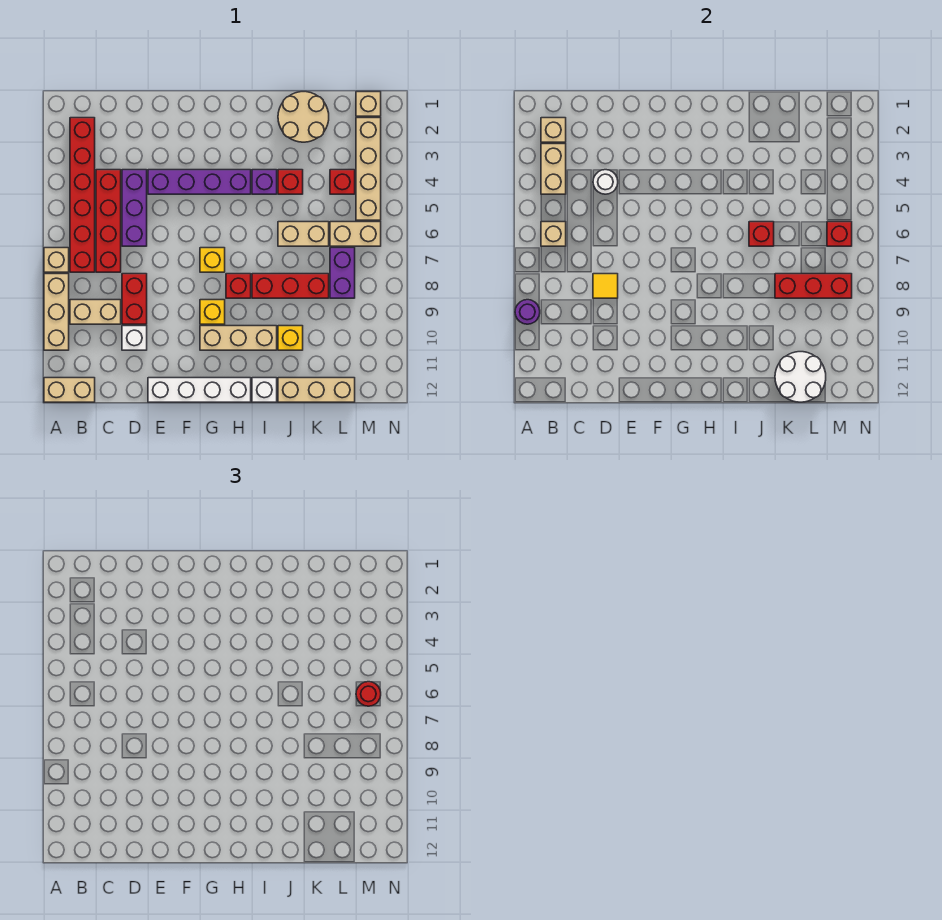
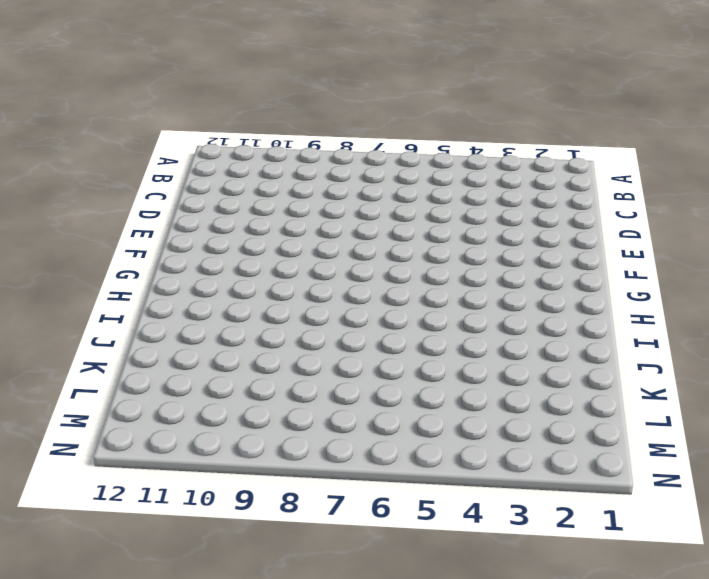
none -> tan 1x1 brick [44,248,69,272]
none -> tan 1x3 brick [44,274,69,350]
none -> tan 1x2 brick [44,378,95,402]
none -> red 1x6 brick [70,118,95,272]

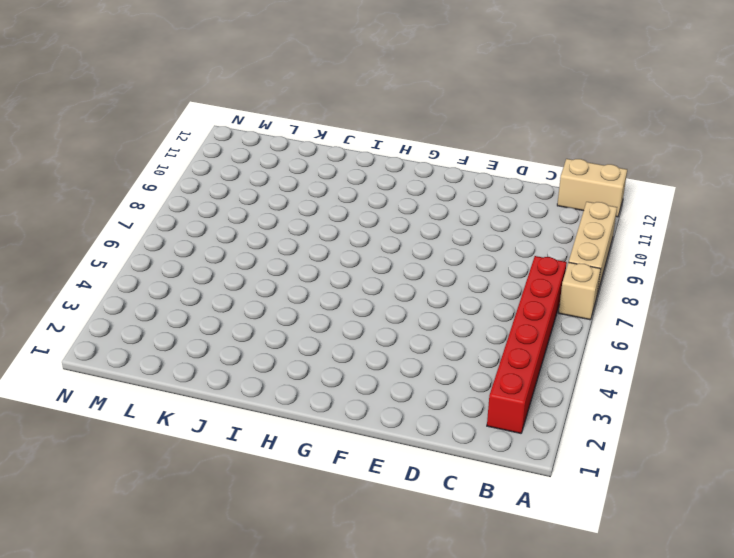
none -> tan 1x2 brick [70,300,121,324]
none -> red 1x4 brick [96,170,121,272]
none -> purple 1x3 brick [122,170,147,246]
none -> red 1x2 brick [122,274,147,324]

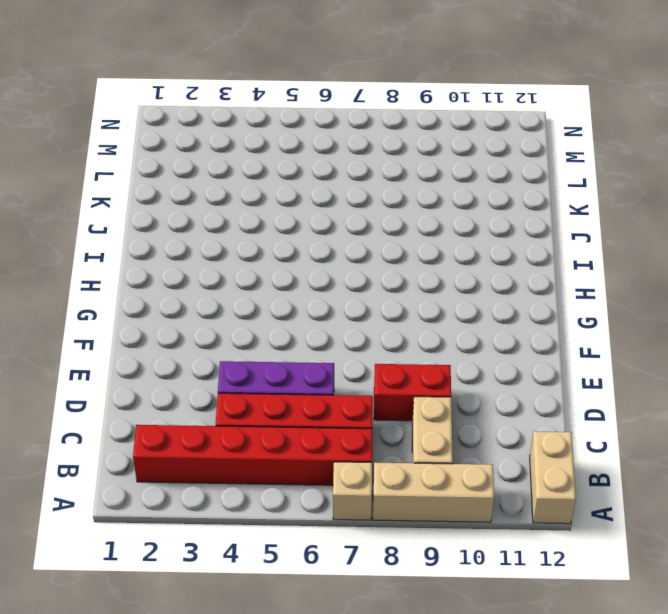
none -> white 1x1 brick [122,326,147,350]
none -> purple 1x4 brick [148,170,251,194]
none -> white 1x4 brick [148,378,251,402]
none -> yellow 1x1 brick [200,248,225,272]

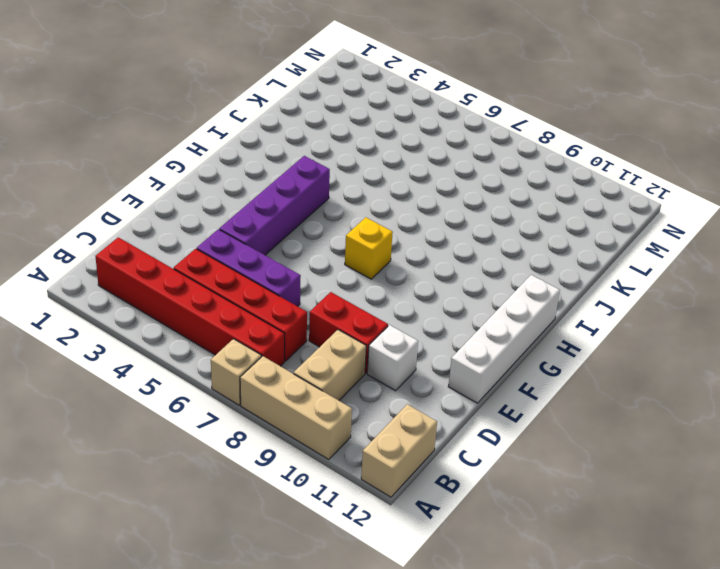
none -> yellow 1x1 brick [200,300,225,324]
none -> tan 1x3 brick [200,326,277,350]
none -> red 1x1 brick [226,274,251,298]
none -> purple 1x1 brick [252,170,277,194]

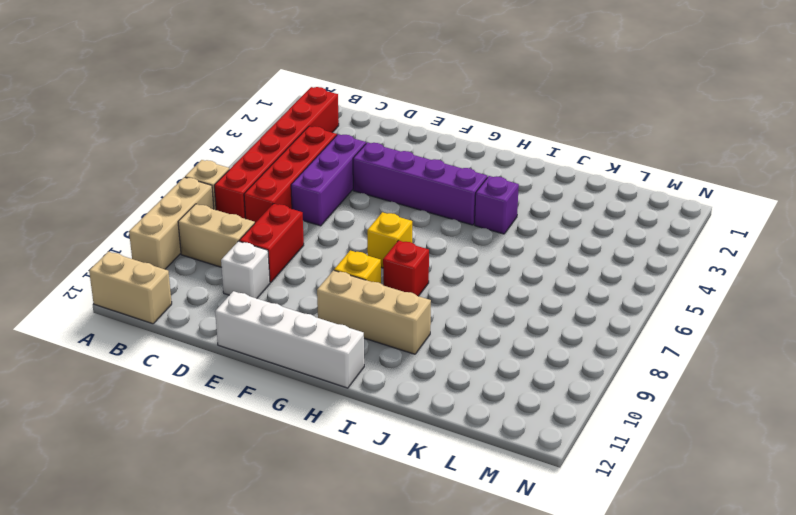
none -> red 1x3 brick [252,274,329,298]
none -> white 1x1 brick [252,378,277,402]
none -> tan 2x2 round brick [278,92,329,142]
none -> red 1x1 brick [278,170,303,194]

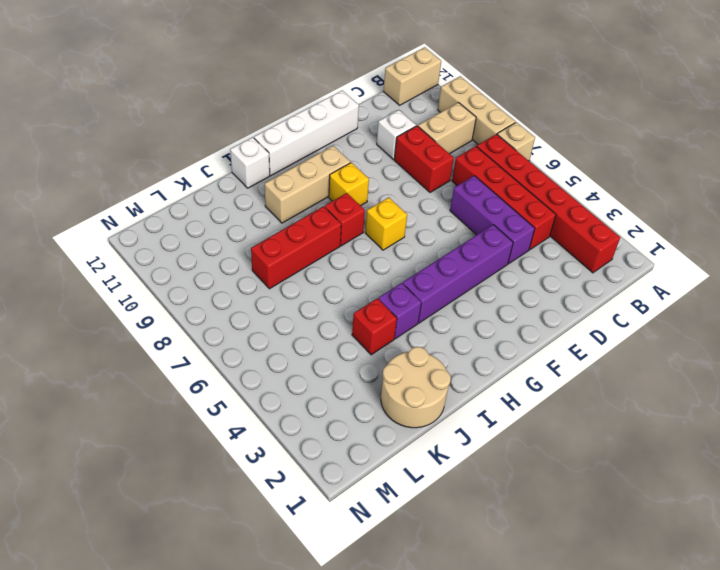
none -> tan 1x2 brick [278,222,329,246]
none -> yellow 1x1 brick [278,326,303,350]
none -> tan 1x3 brick [278,378,355,402]
none -> red 1x1 brick [330,170,355,194]

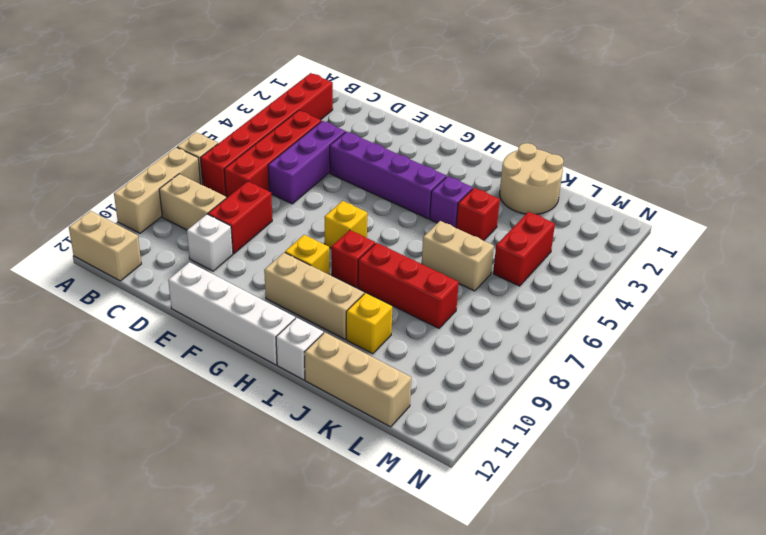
red 1x2 brick [493,212,555,286] -> red 1x1 brick [330,170,355,194]
none -> tan 1x2 brick [330,222,381,246]
none -> purple 1x2 brick [330,248,355,298]
none -> tan 1x1 brick [356,92,381,116]
none -> tan 1x4 brick [356,118,381,220]

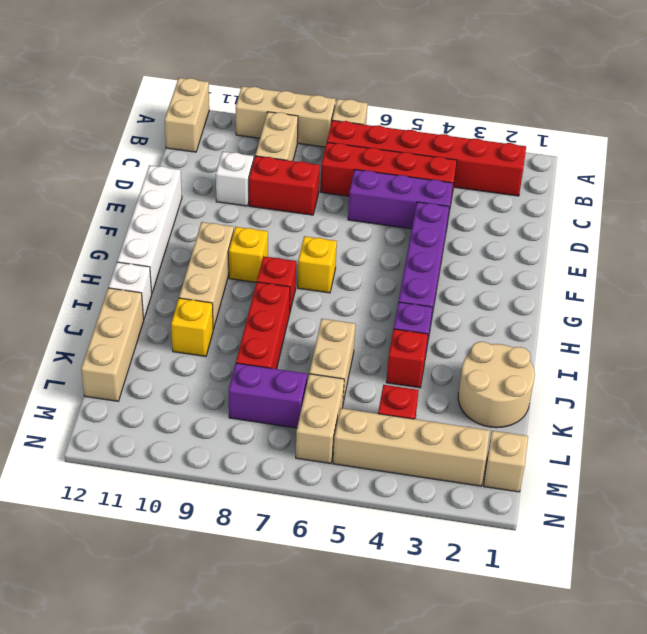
none -> purple 1x1 round brick [515,300,540,324]
none -> tan 1x1 brick [541,118,566,142]
none -> tan 1x2 brick [541,144,566,194]
none -> tan 1x1 brick [541,222,566,246]

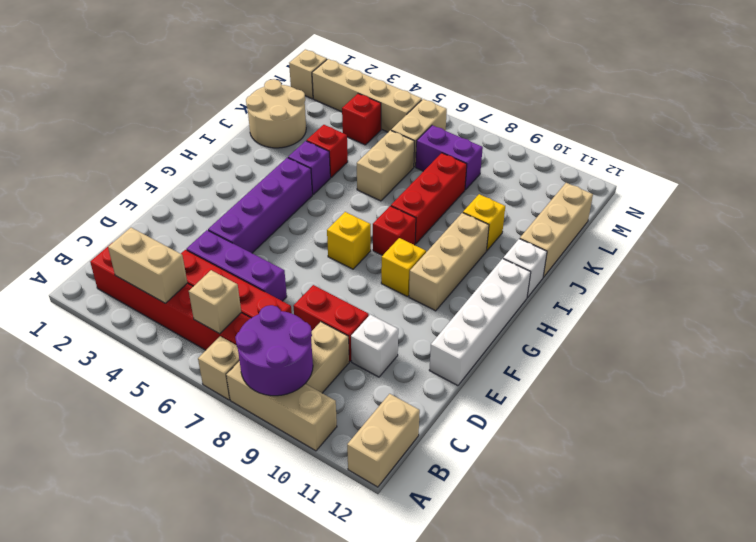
purple 2x2 round brick [235,305,313,396] -> purple 1x1 round brick [515,300,540,324]
none -> tan 1x1 brick [541,118,566,142]
none -> white 1x1 round brick [593,170,618,194]
none -> yellow 1x1 tile [593,274,618,298]
none -> red 1x1 brick [749,222,774,246]

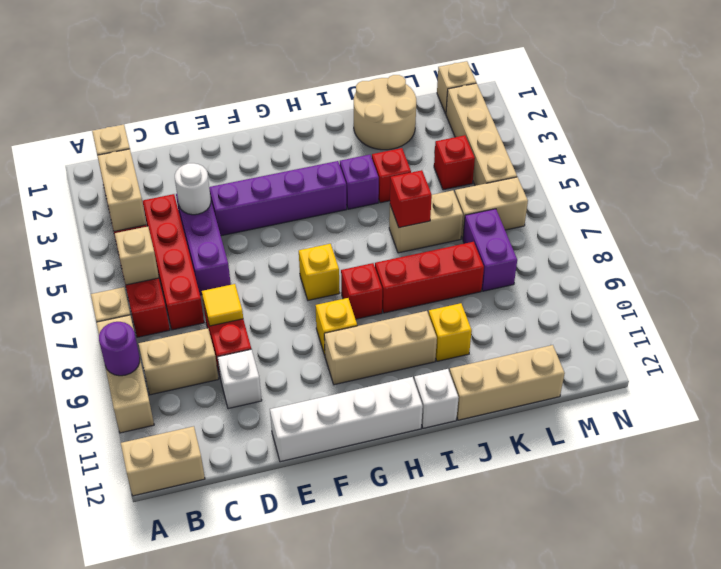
none -> red 1x3 brick [775,274,852,298]
none -> white 2x2 round brick [775,352,826,402]
none -> red 1x1 brick [827,222,852,246]
none -> red 1x1 round brick [356,682,381,706]

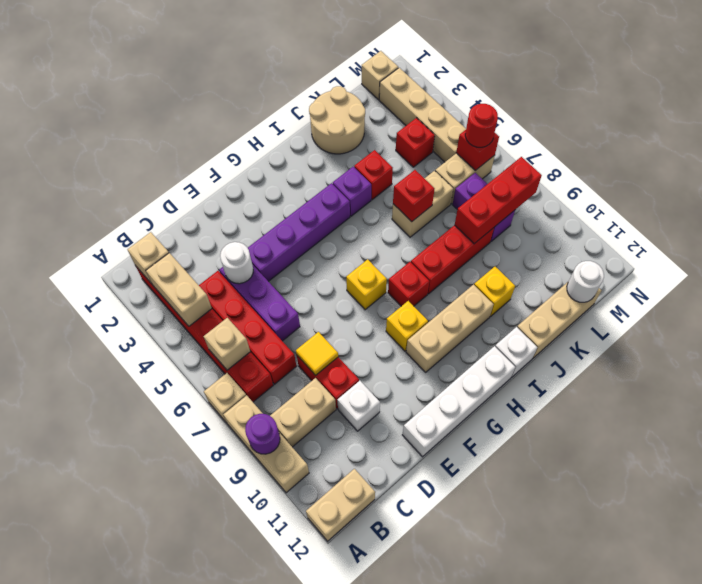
white 1x1 round brick [567,261,604,302] -> white 2x2 round brick [775,352,826,402]

